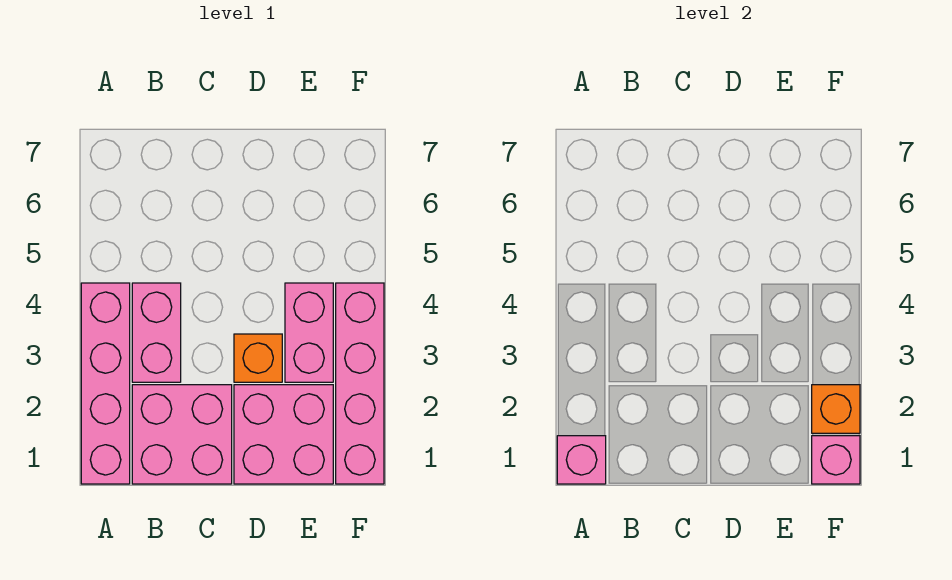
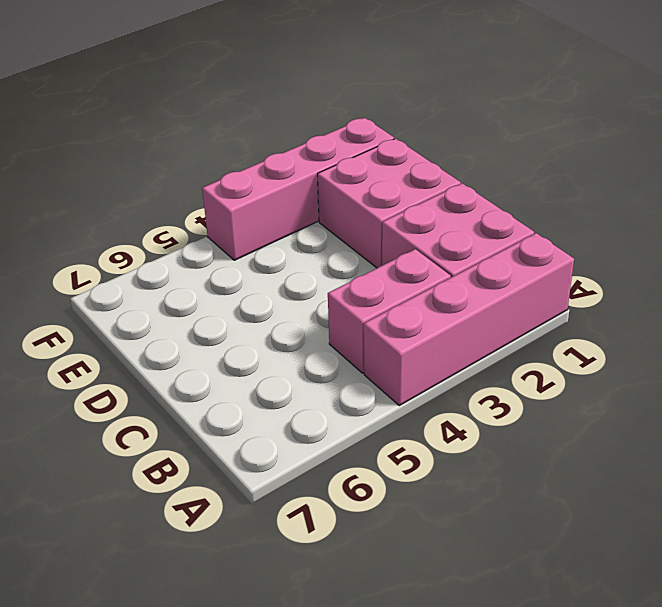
none -> orange 1x1 brick [234,334,282,382]
none -> pink 1x2 brick [285,283,333,382]

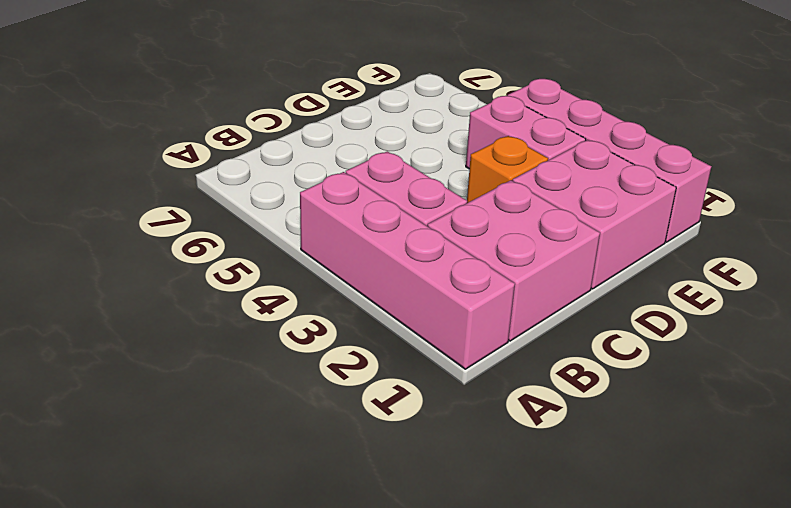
none -> pink 1x1 brick [557,436,606,484]
none -> pink 1x1 brick [812,436,860,484]

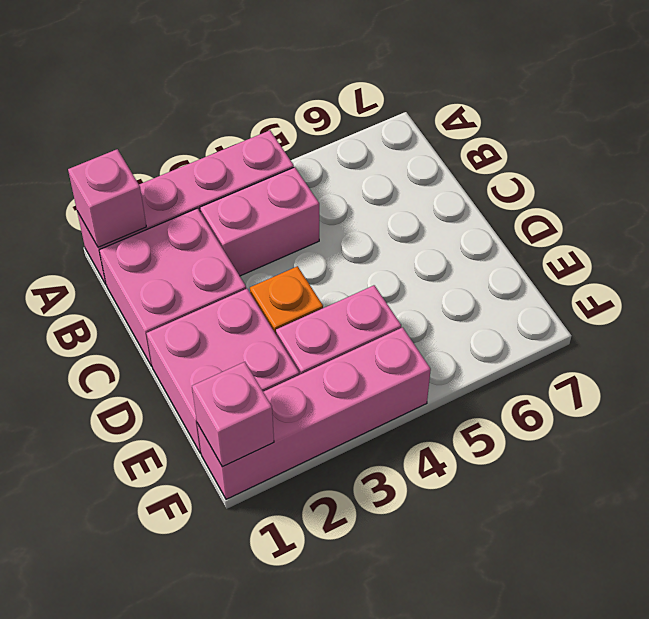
none -> orange 1x1 brick [812,385,860,433]

